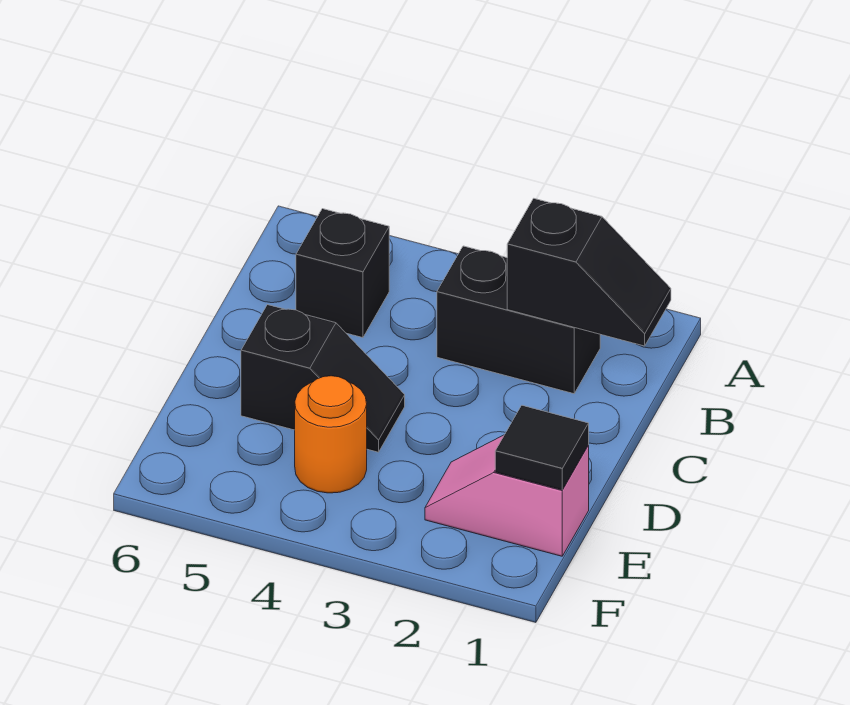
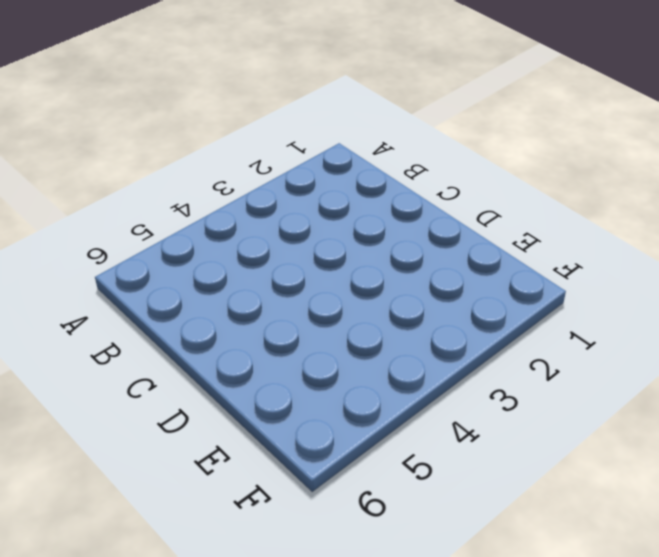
none -> black 1x2 brick [437,246,600,394]
none -> black 1x1 brick [296,209,389,338]

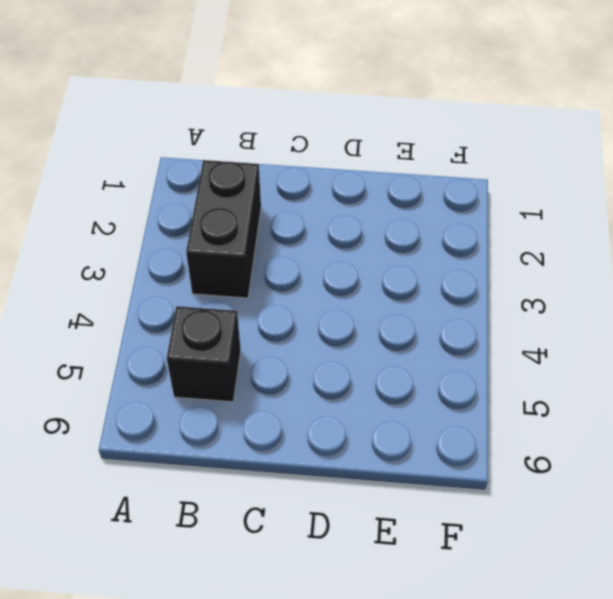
none -> black 1x2 slope [241,305,405,452]
none -> pink 1x2 slope [425,435,589,556]

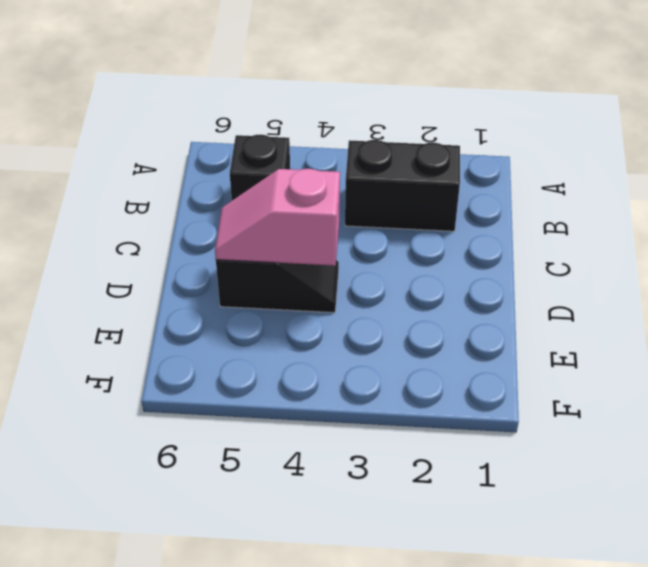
pink 1x2 slope [215,169,340,266] -> pink 1x2 slope moved to [425,435,589,556]
none -> orange 1x1 round brick [295,376,367,493]
none -> black 1x2 slope [507,198,671,346]

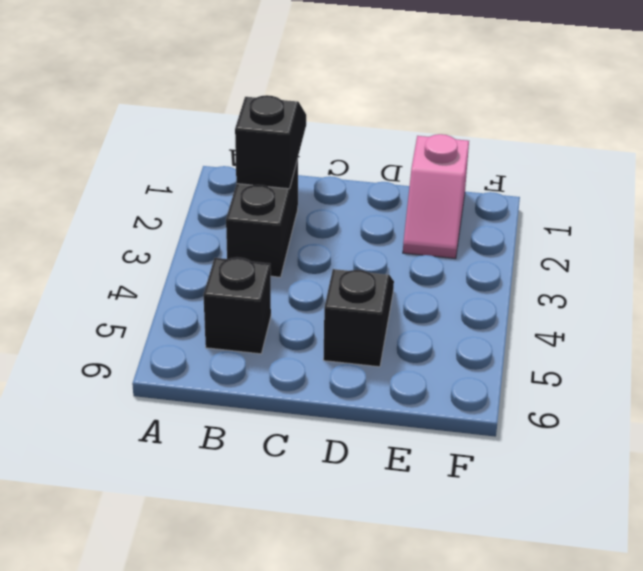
none -> orange 1x1 round brick [295,376,367,493]
none -> black 1x1 tile [495,405,589,490]

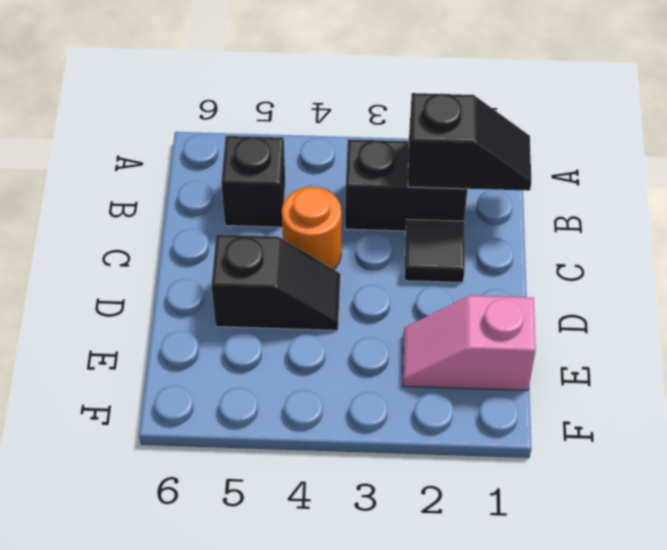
black 1x1 tile [405,220,465,283] -> black 1x1 tile moved to [495,405,589,490]
orange 1x1 round brick [282,187,342,269] -> orange 1x1 round brick moved to [295,376,367,493]

